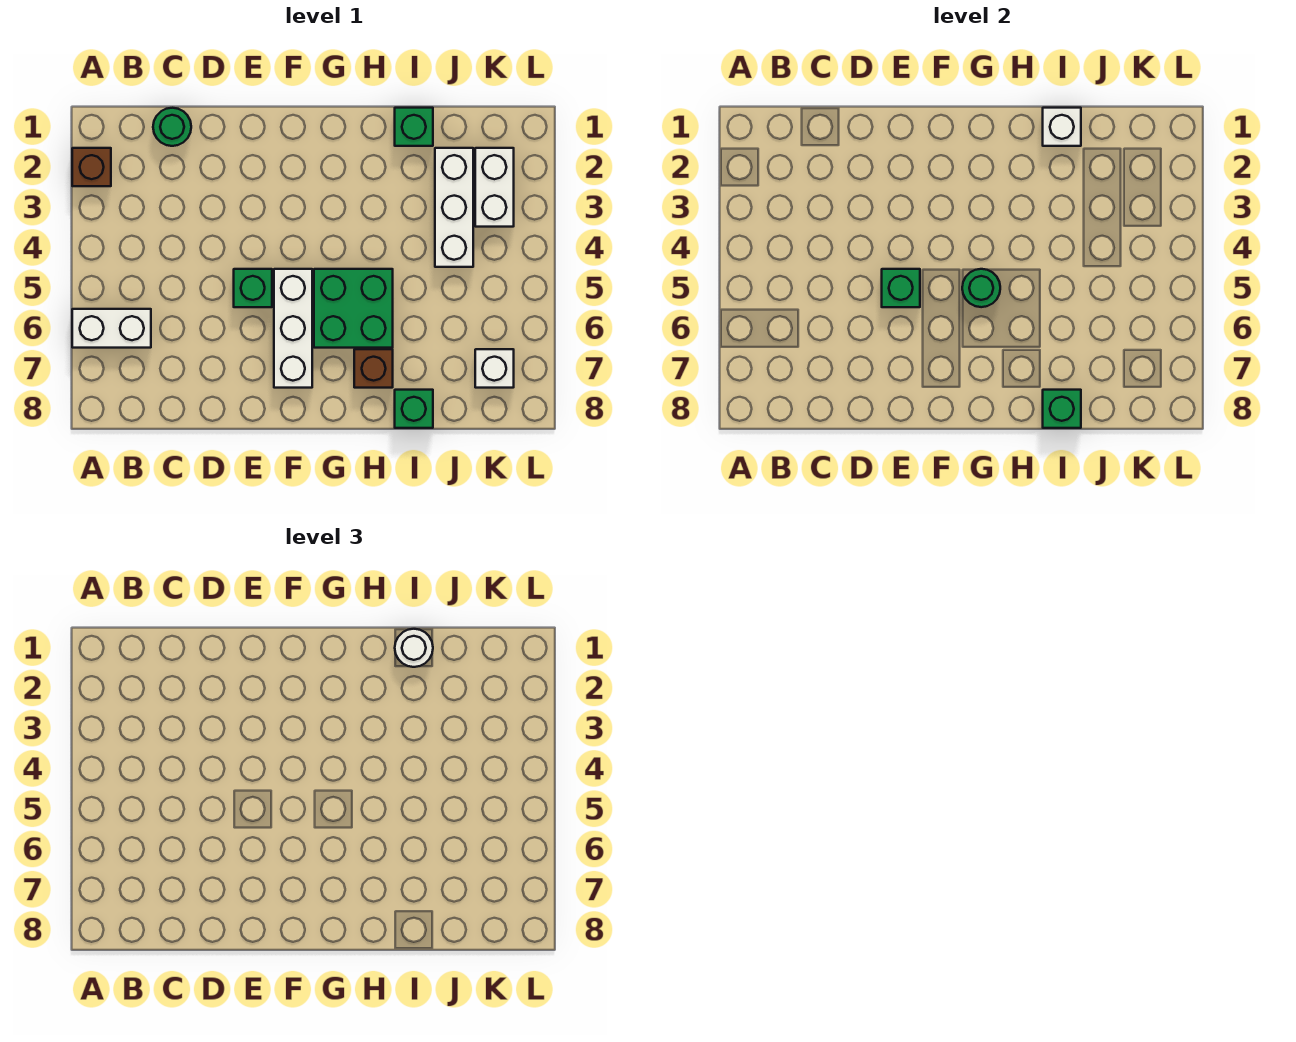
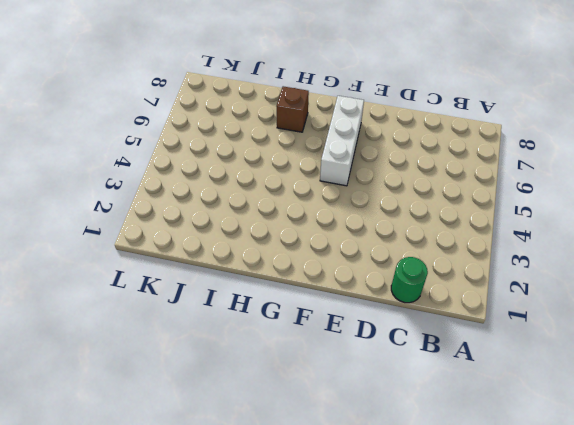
none -> brown 1x1 brick [72,148,111,186]
none -> white 1x2 brick [72,309,151,348]
none -> green 1x1 brick [234,269,272,307]

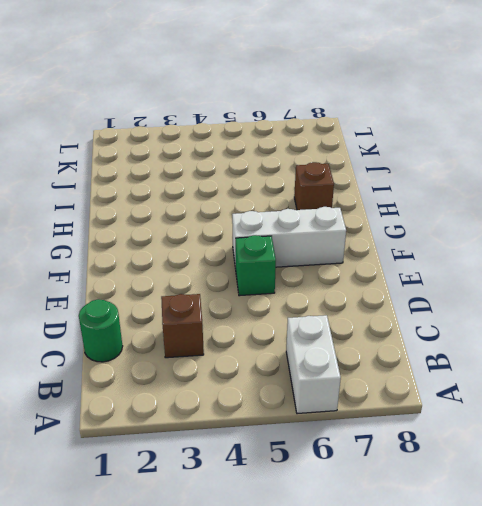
brown 1x1 brick [161,294,204,358] -> brown 1x1 brick moved to [72,148,111,186]
none -> green 2x2 brick [314,269,393,348]
none -> green 1x1 brick [395,108,433,146]
none -> green 1x1 brick [395,390,433,428]

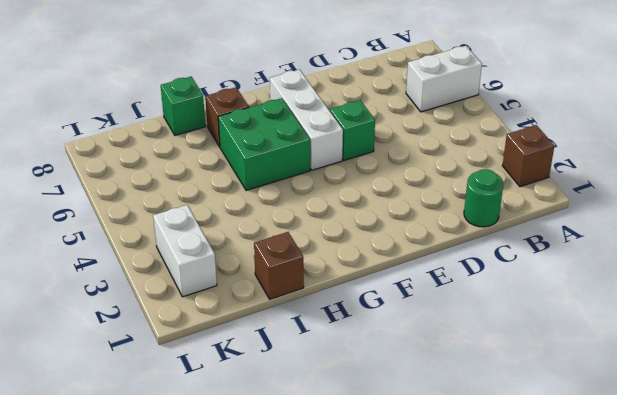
brown 1x1 brick [254,232,304,299] -> green 1x1 brick [395,108,433,146]
none -> white 1x3 brick [435,148,473,267]
none -> white 1x1 brick [475,349,514,388]
none -> green 1x1 brick [882,269,920,307]

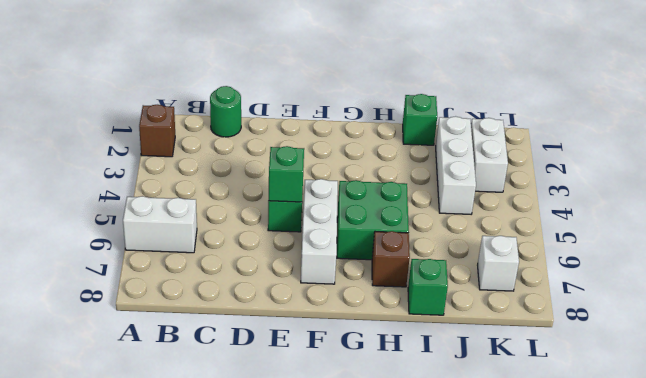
none -> green 1x1 round brick [962,269,1000,307]
none -> white 1x1 brick [1043,108,1081,146]
none -> green 1x1 brick [1043,390,1081,428]

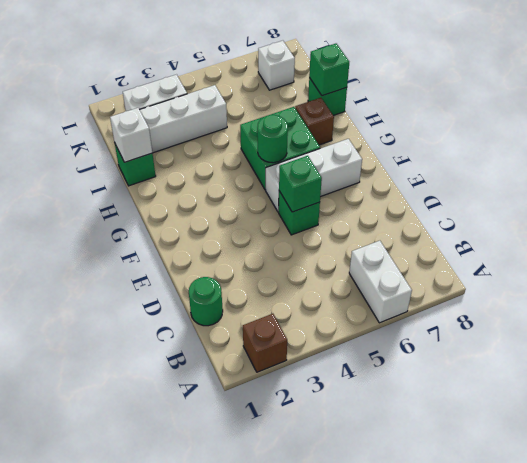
none -> white 1x1 round brick [395,629,433,667]

